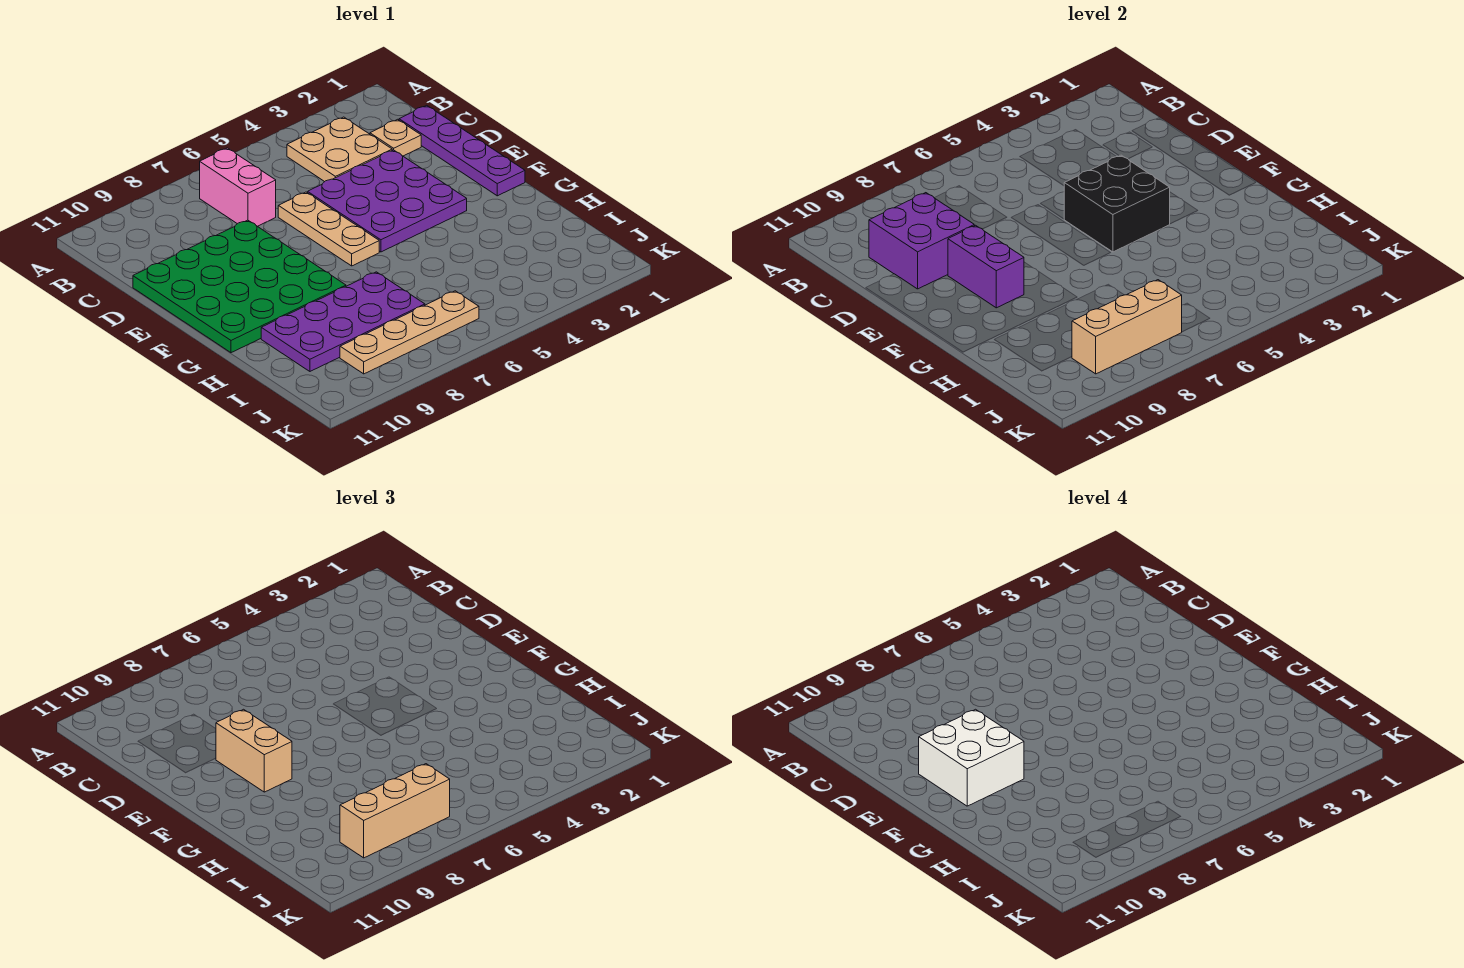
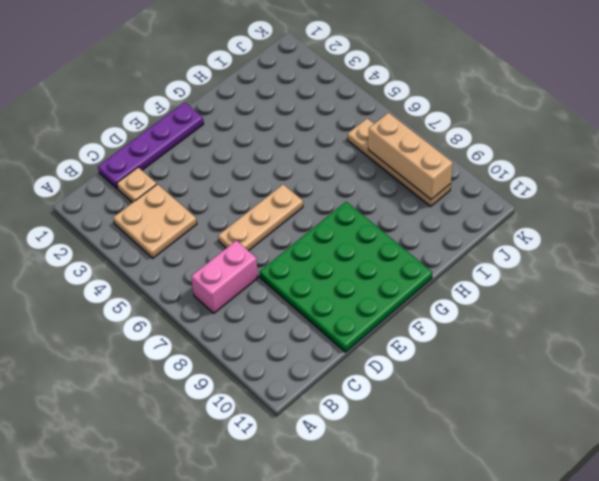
none -> purple 3x3 plate [308,150,467,252]
none -> purple 2x4 plate [261,272,425,371]
none -> purple 2x2 brick [869,193,974,289]

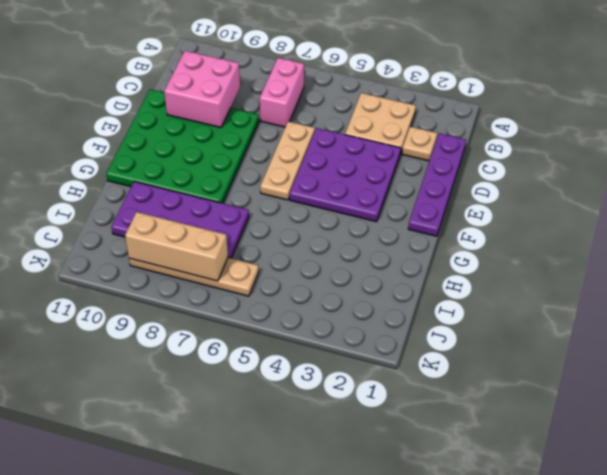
pink 2x2 brick [164,51,240,128] -> purple 2x2 brick [869,193,974,289]
none -> black 2x2 brick [1064,155,1170,252]
none -> purple 1x2 brick [948,225,1024,308]
none -> tan 1x2 brick [216,709,292,792]

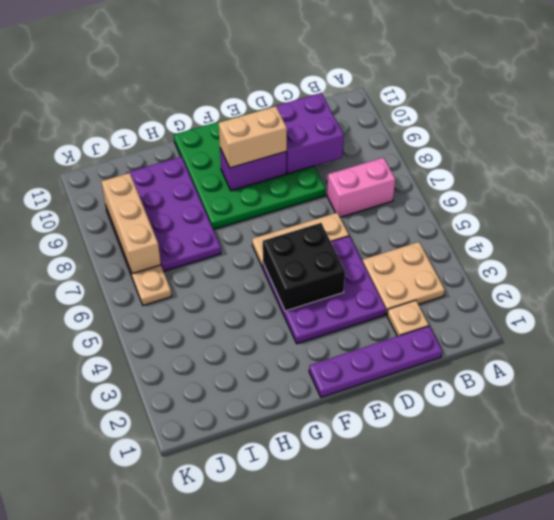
none -> tan 1x3 brick [340,764,450,858]
none -> white 2x2 brick [919,709,1024,806]

